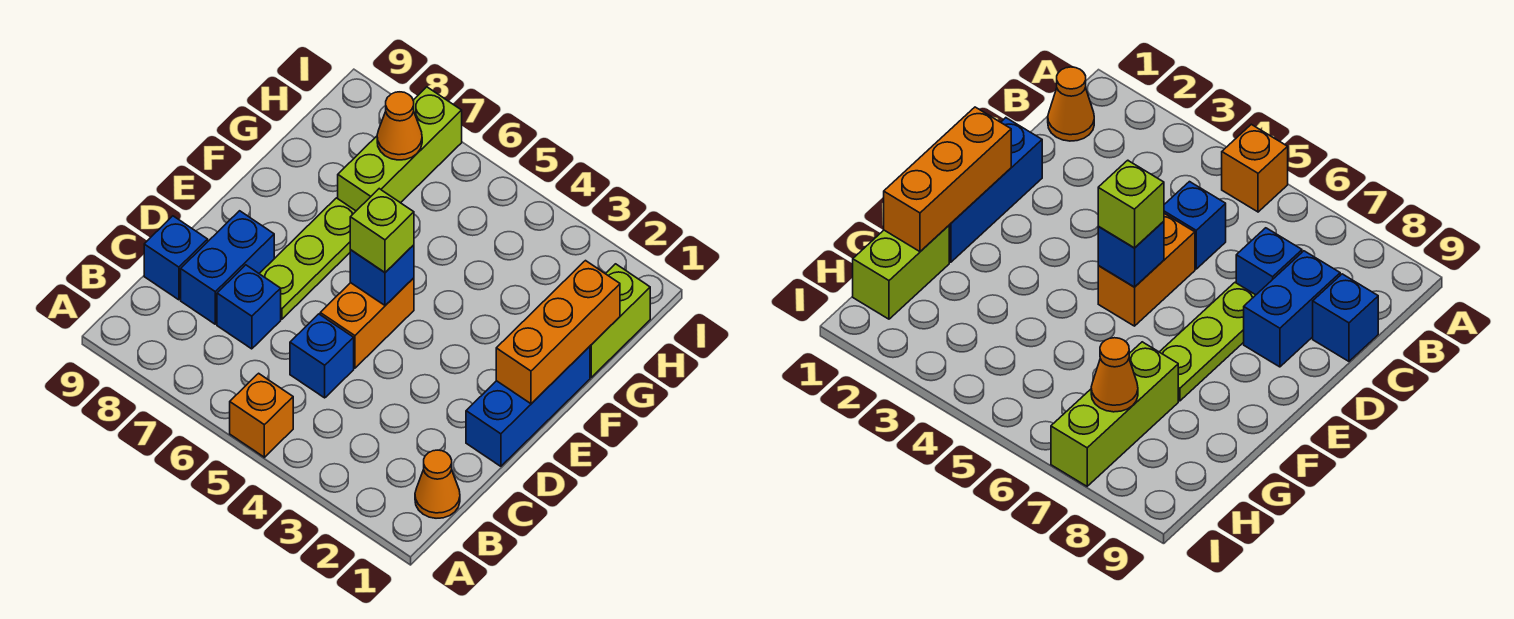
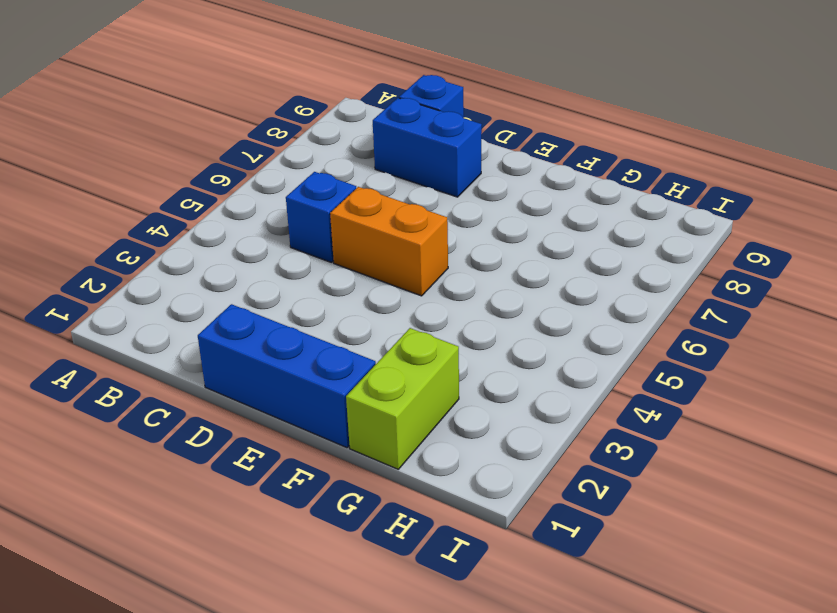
lime 1x2 brick [346,328,459,469] -> lime 1x2 brick turned to [590,264,650,377]
none -> orange 1x1 brick [230,373,293,457]
none -> orange 1x1 cone [415,450,460,518]
none -> blue 1x1 brick [217,265,281,349]

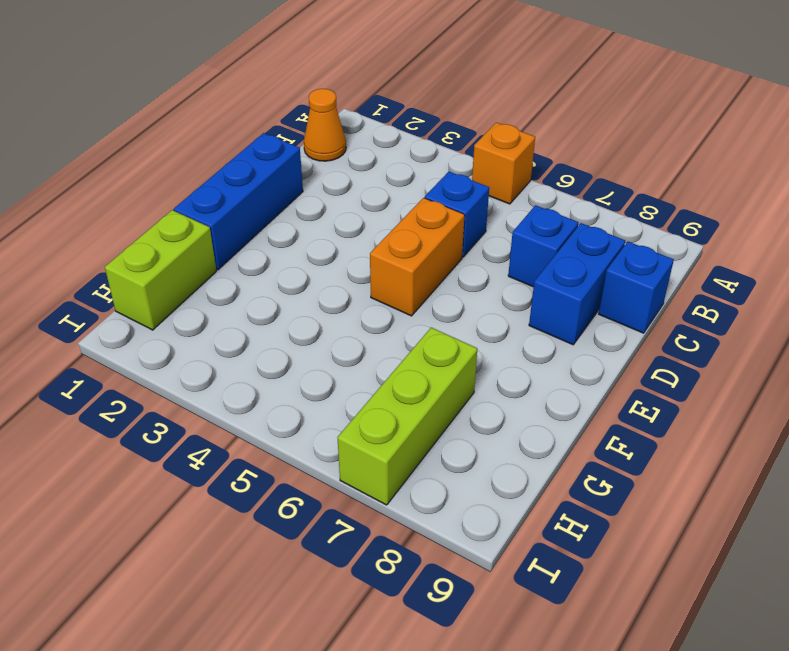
none -> lime 1x3 plate [259,198,356,319]
none -> orange 1x3 brick [496,261,620,404]
none -> blue 1x1 brick [350,245,414,305]

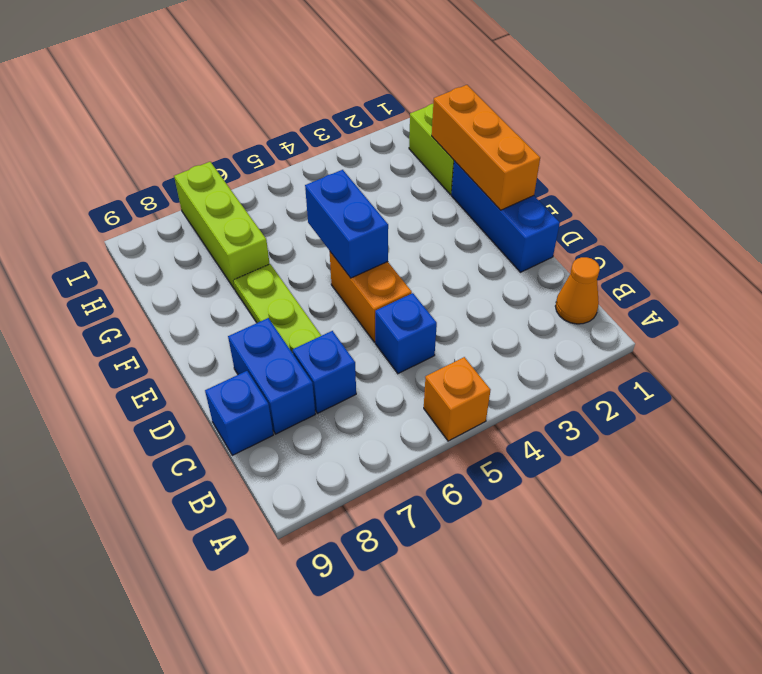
blue 1x2 brick [305,170,388,278] -> blue 1x1 brick [350,245,414,305]
none -> orange 1x1 cone [377,92,422,160]
none -> lime 1x1 brick [350,189,414,272]

